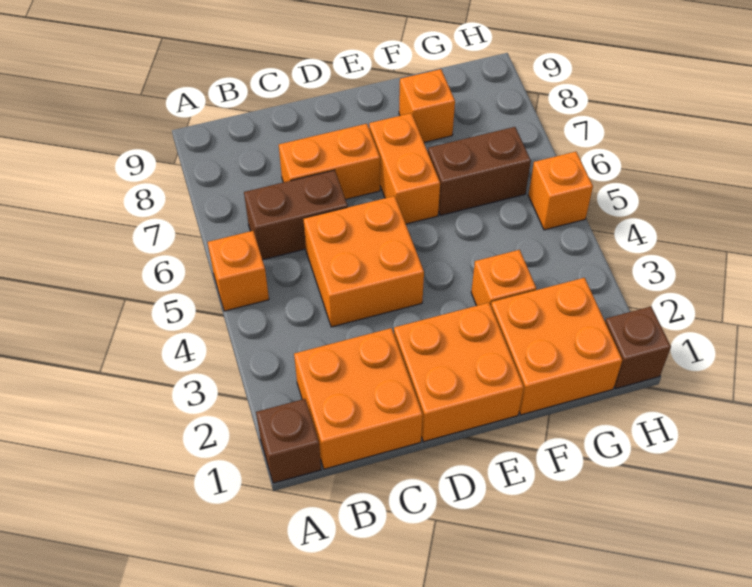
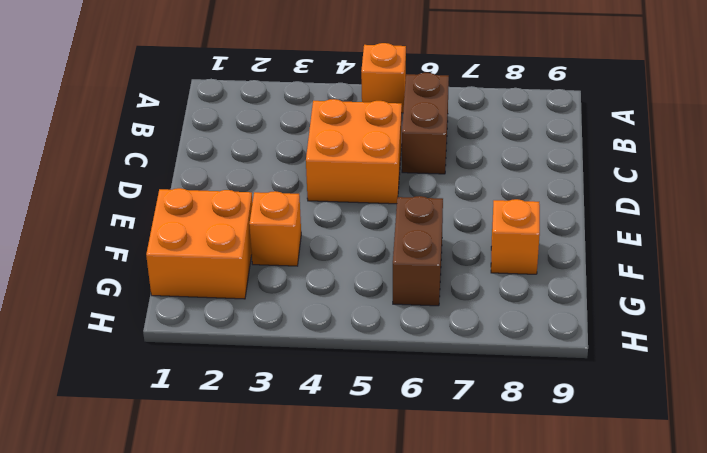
none -> brown 1x1 brick [256,399,321,483]
none -> orange 2x2 brick [294,328,423,469]
none -> orange 1x2 brick [279,124,380,199]

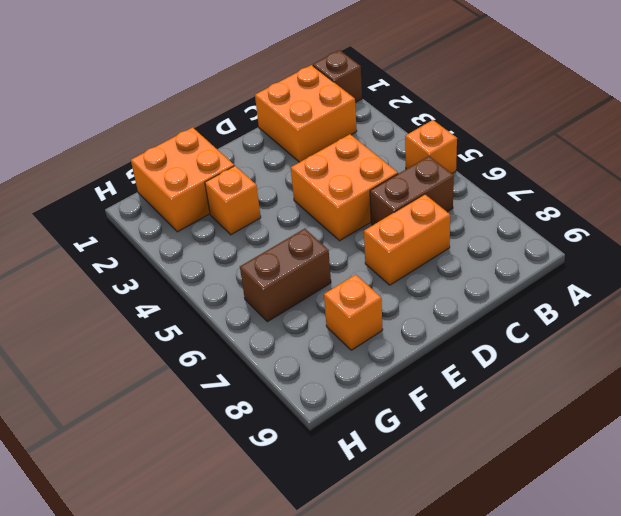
none -> orange 2x2 brick [394,303,524,442]
none -> orange 1x2 brick [369,113,440,224]
none -> brown 1x1 brick [605,307,671,388]

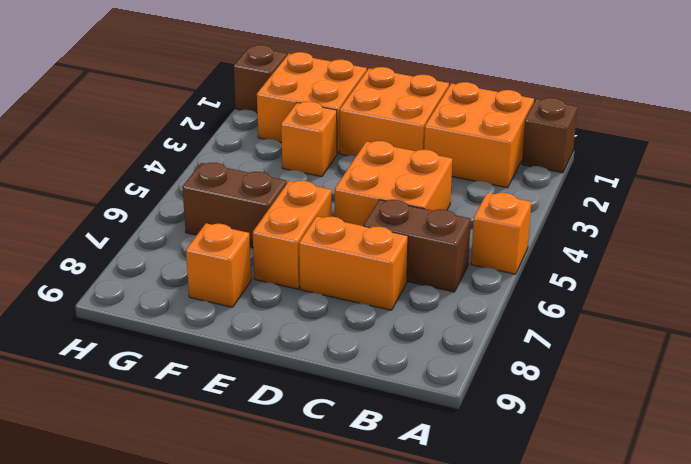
none -> orange 1x1 brick [528,152,593,230]

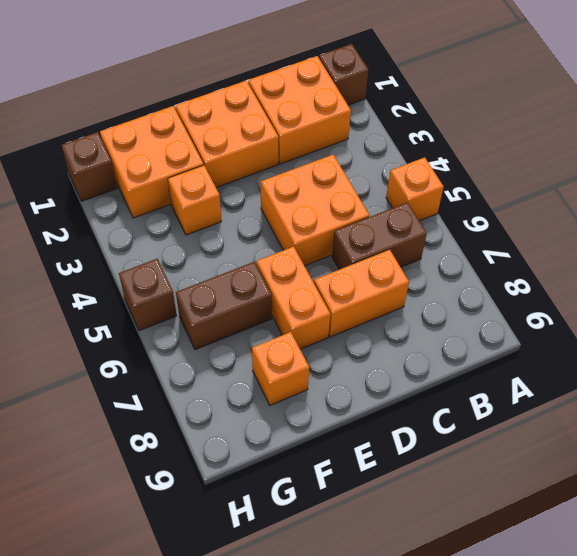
brown 1x1 brick [119,259,177,331] -> orange 1x1 brick [528,152,593,230]

